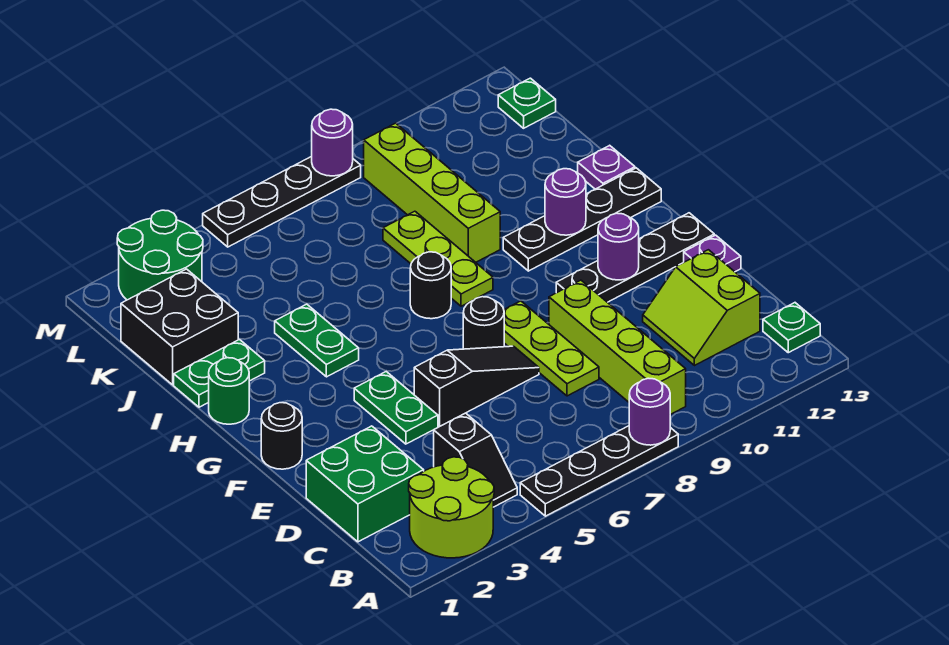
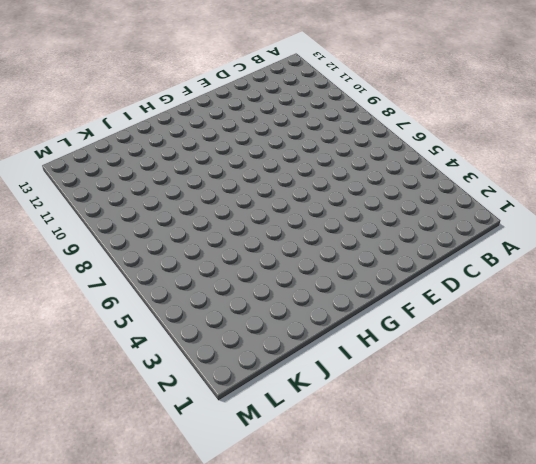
none -> lime 2x2 round brick [409,457,494,558]
none -> black 1x4 plate [520,426,678,516]
none -> black 1x2 slope [434,413,517,507]
none -> lime 1x4 brick [549,280,686,415]

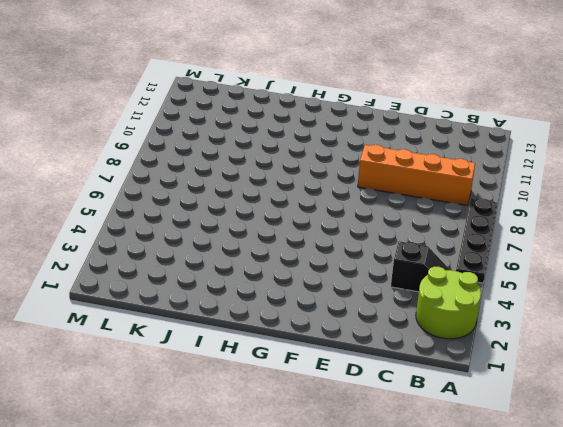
orange 1x4 brick [358,145,475,206] -> lime 1x4 brick [549,280,686,415]
none -> green 1x1 plate [763,303,820,353]
none -> green 2x2 brick [306,426,424,542]
none -> lime 2x2 slope [643,250,760,366]
none -> lime 1x3 plate [504,301,599,396]

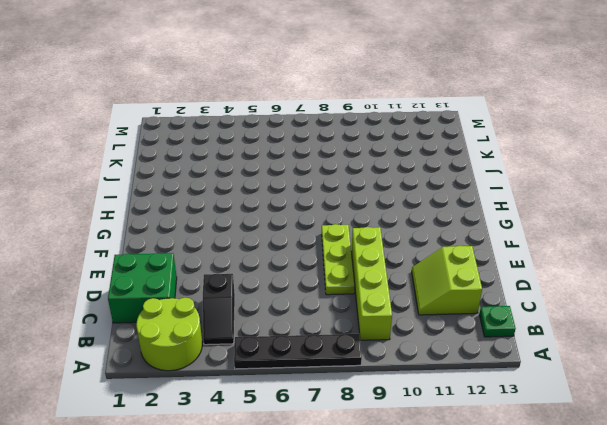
none -> green 1x2 plate [354,372,438,444]
none -> black 1x3 slope [414,346,539,427]
none -> purple 1x1 plate [684,235,741,272]
none -> black 1x1 round brick [261,403,302,469]

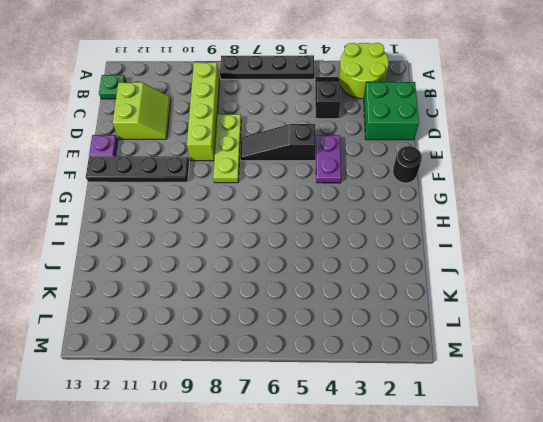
purple 1x2 plate [316,135,341,183] -> green 1x2 plate [354,372,438,444]
none -> black 1x1 round brick [463,297,504,349]
none -> green 1x1 round brick [209,358,249,424]
none -> green 1x2 plate [275,304,359,377]
none -> black 1x1 round brick [410,252,451,319]

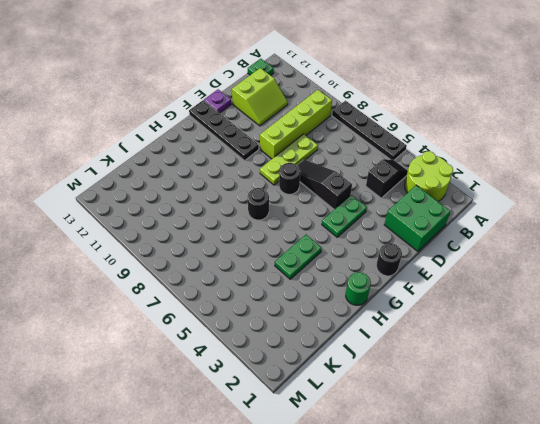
none -> lime 1x3 plate [383,211,493,306]
none -> black 1x4 plate [503,168,661,271]
none -> green 1x2 plate [174,340,265,407]
none -> lime 1x4 brick [364,123,500,262]

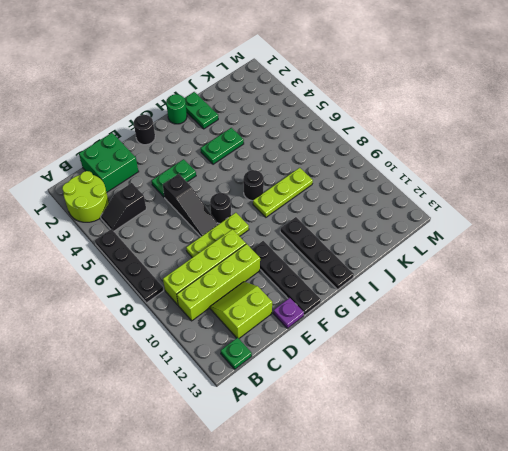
lime 1x4 brick [177,244,260,321] -> lime 1x4 brick moved to [364,123,500,262]
none -> purple 1x1 plate [578,145,635,189]
none -> black 2x2 brick [121,269,238,385]
none -> green 2x2 round brick [117,210,203,300]
none -> green 1x1 plate [498,78,556,128]

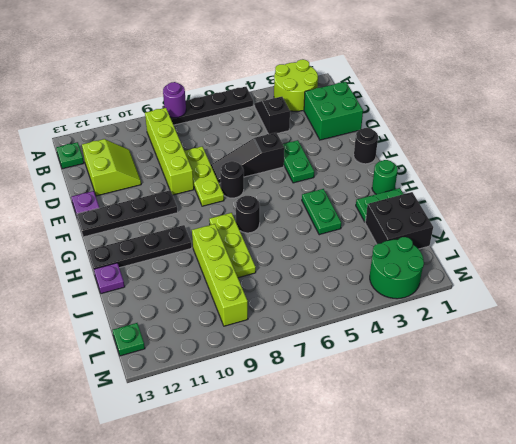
none -> black 1x4 plate [203,156,361,247]
none -> purple 1x1 round brick [598,213,639,280]
none -> purple 1x1 round brick [545,169,586,235]
none -> purple 1x1 round brick [312,109,353,176]

